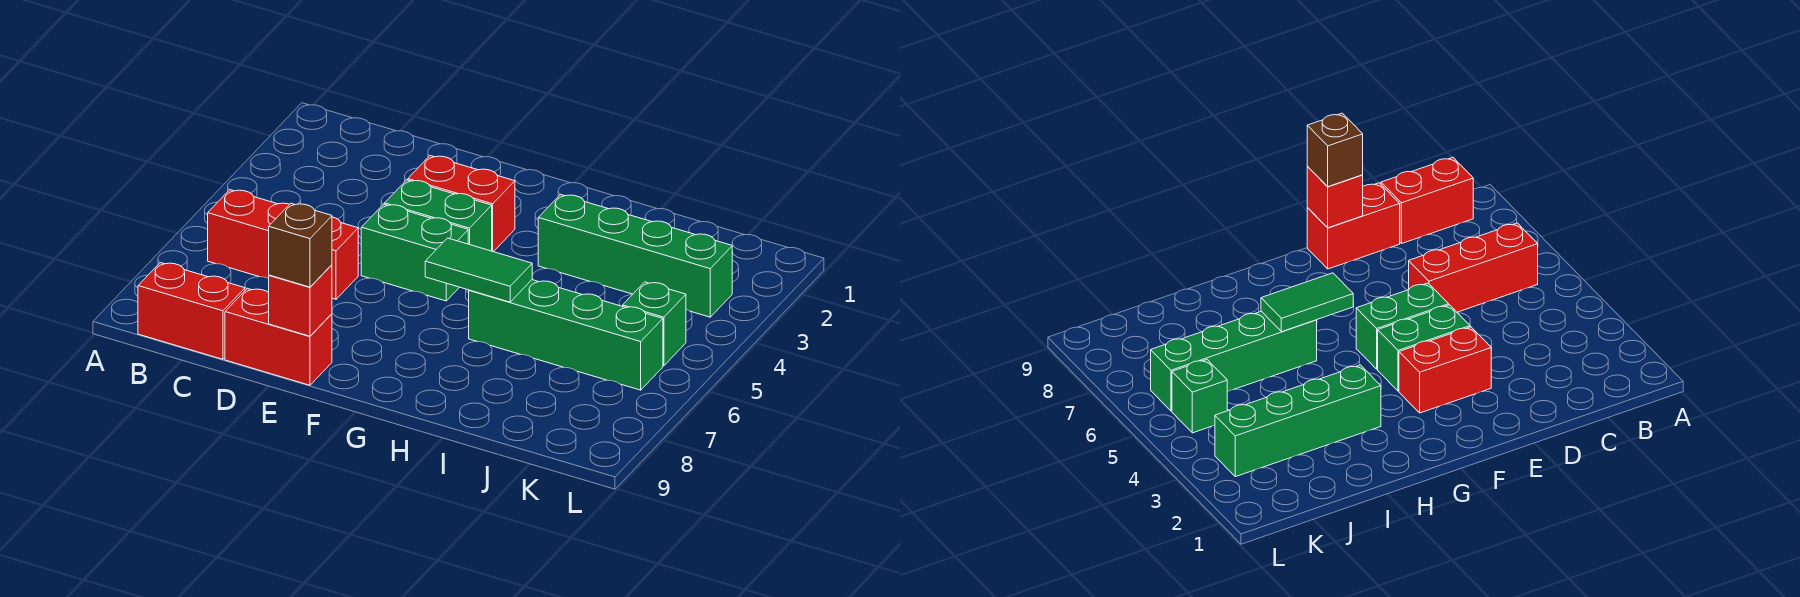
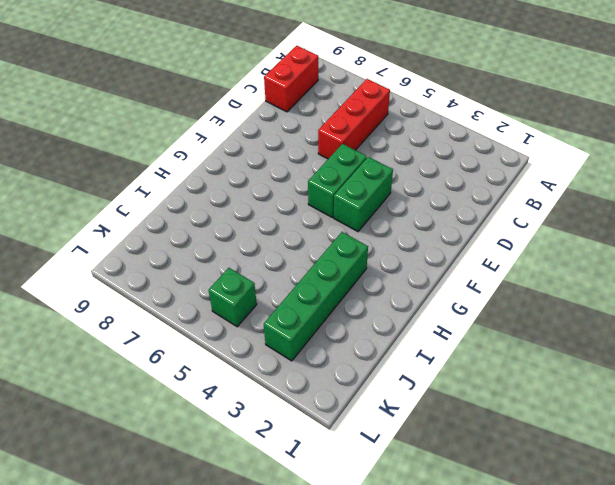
none -> red 1x2 brick [225,288,332,385]
none -> red 1x2 brick [408,156,515,252]
none -> green 1x4 brick [469,280,663,390]

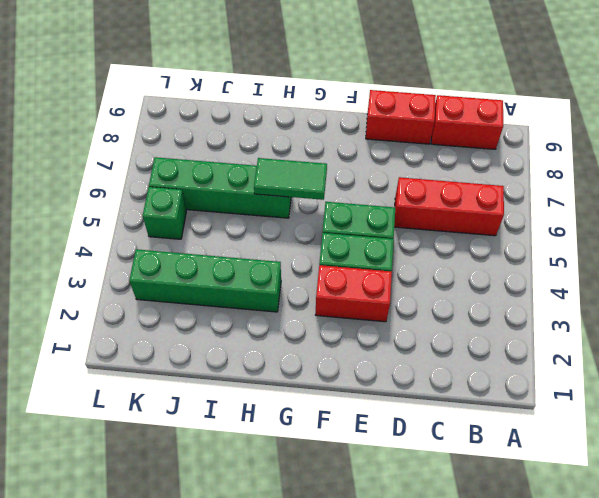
none -> red 1x1 brick [269,265,332,336]
none -> brown 1x1 brick [269,203,332,287]

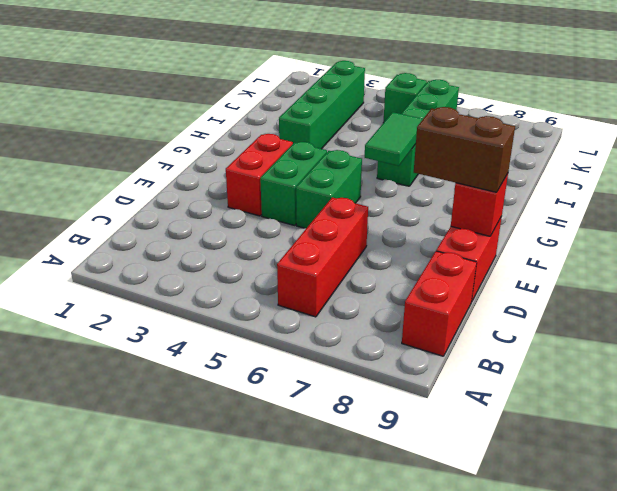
brown 1x2 brick [414,107,515,192] -> brown 1x1 brick [269,203,332,287]

